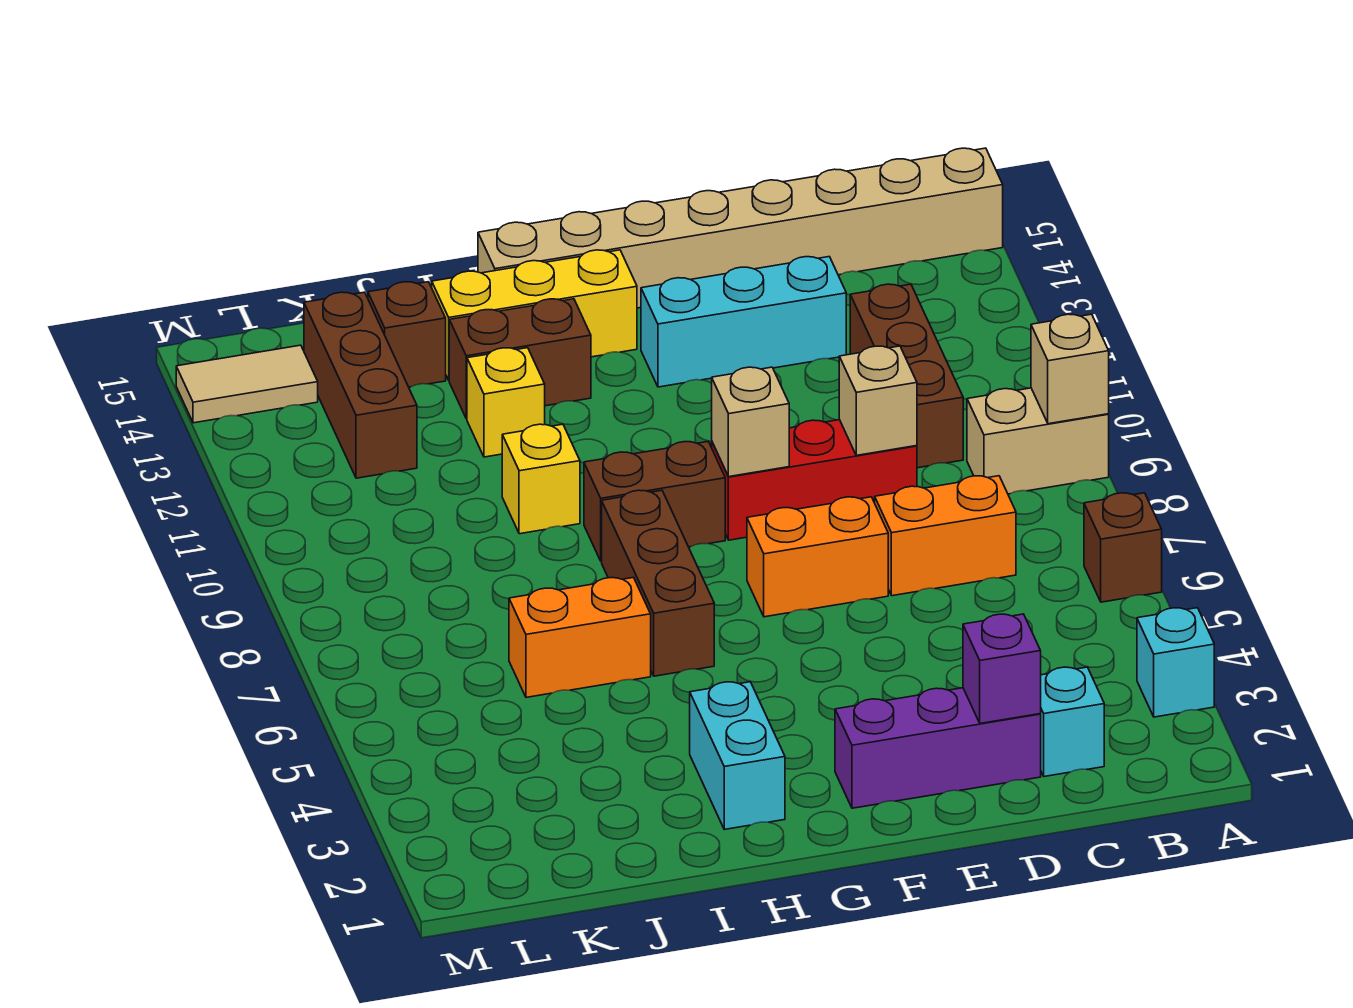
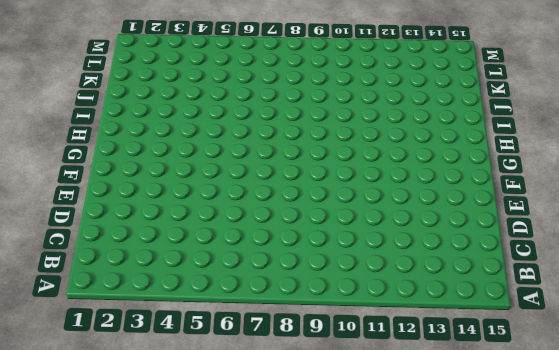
none -> cyan 1x1 brick [1137,608,1214,717]
none -> brown 1x1 brick [1084,493,1162,602]
none -> tan 1x2 brick [967,388,1109,494]

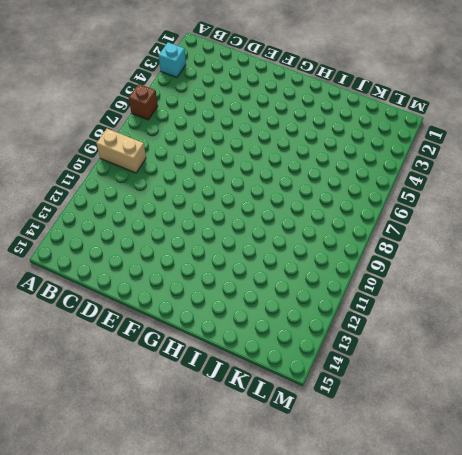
none -> tan 1x8 brick [478,148,1003,308]
none -> cyan 1x1 brick [1041,667,1104,777]
none -> orange 1x2 brick [875,476,1016,596]

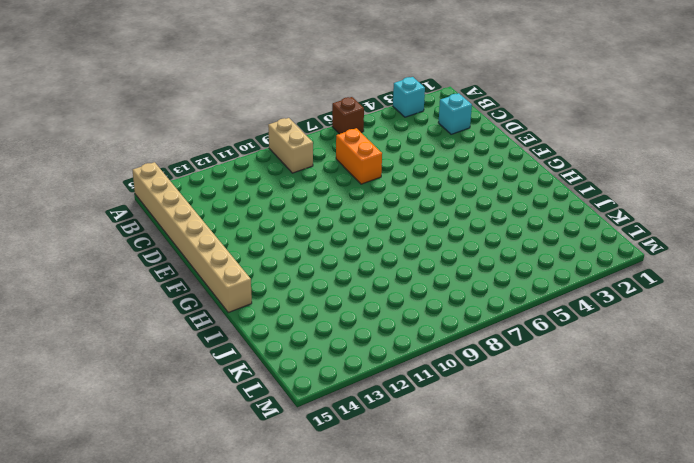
none -> brown 1x3 brick [850,284,963,468]
none -> purple 1x3 brick [835,688,1041,808]
none -> red 1x3 brick [712,420,917,540]

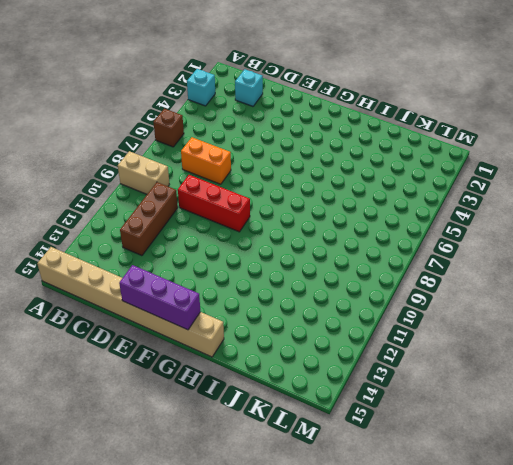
purple 1x3 brick [119,265,200,330] -> purple 1x3 brick moved to [835,688,1041,808]
none -> cyan 1x3 brick [641,257,846,387]
none -> orange 1x2 brick [747,497,888,617]
none -> brown 1x2 brick [584,442,725,561]

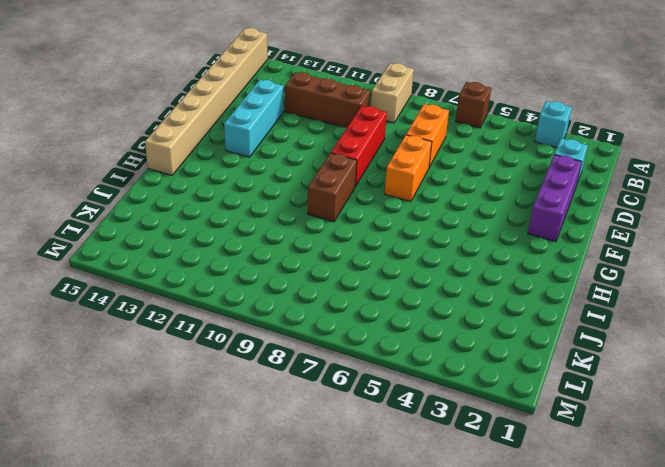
none -> yellow 1x3 brick [432,250,637,380]
none -> cyan 1x2 brick [690,682,785,829]
none -> brown 1x3 brick [602,490,714,676]

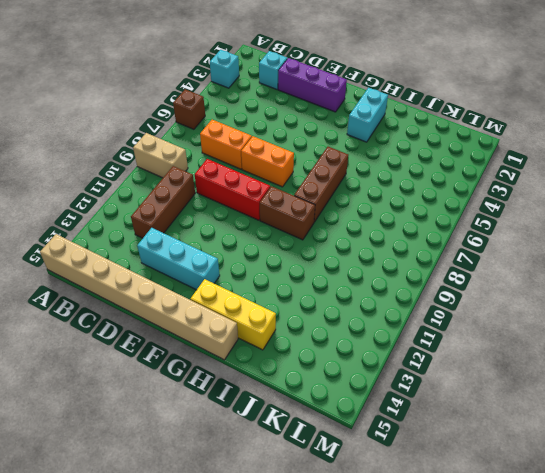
none -> brown 1x2 brick [449,299,591,419]
none -> orange 1x2 brick [509,578,651,697]
none -> yellow 1x1 brick [502,424,580,534]

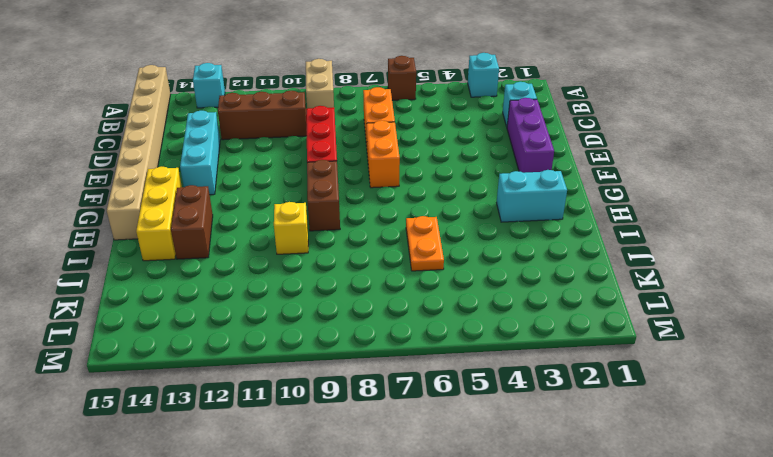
cyan 1x1 brick [193,63,225,108] -> none
orange 1x2 plate [406,216,444,271] -> orange 1x2 brick [509,578,651,697]
none -> brown 1x3 brick [602,490,714,676]
none -> yellow 1x1 brick [467,348,545,457]
none -> brown 1x1 brick [368,282,446,387]

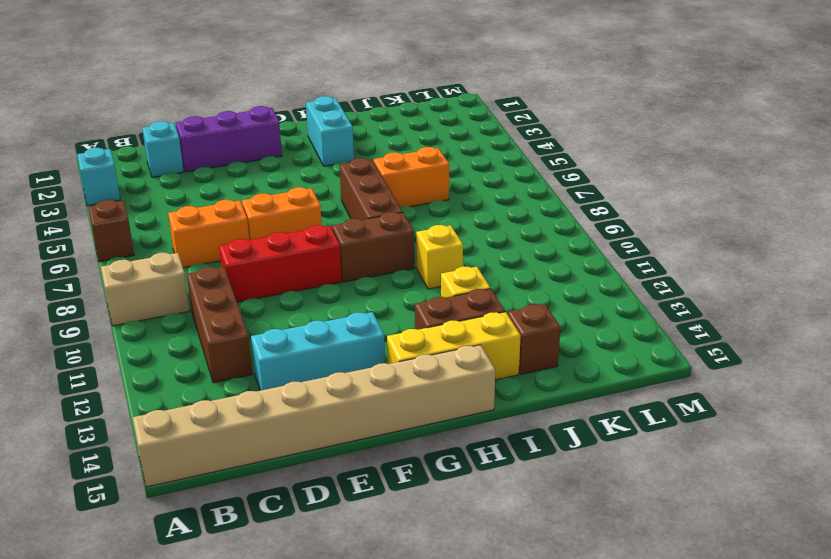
none -> brown 1x3 brick [304,292,417,478]
none -> tan 1x2 tile [176,345,318,423]
none -> tan 1x1 brick [1031,314,1109,424]

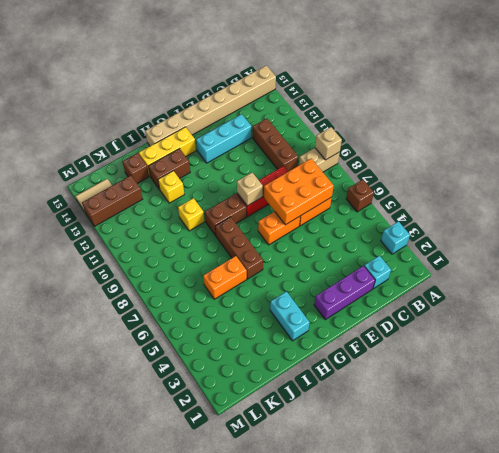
orange 2x3 brick [264,159,334,225] -> none
brown 1x3 brick [82,176,143,226] -> brown 1x3 brick turned to [304,292,417,478]
none -> purple 1x1 brick [963,614,1041,723]
none -> tan 1x1 brick [839,346,917,455]

